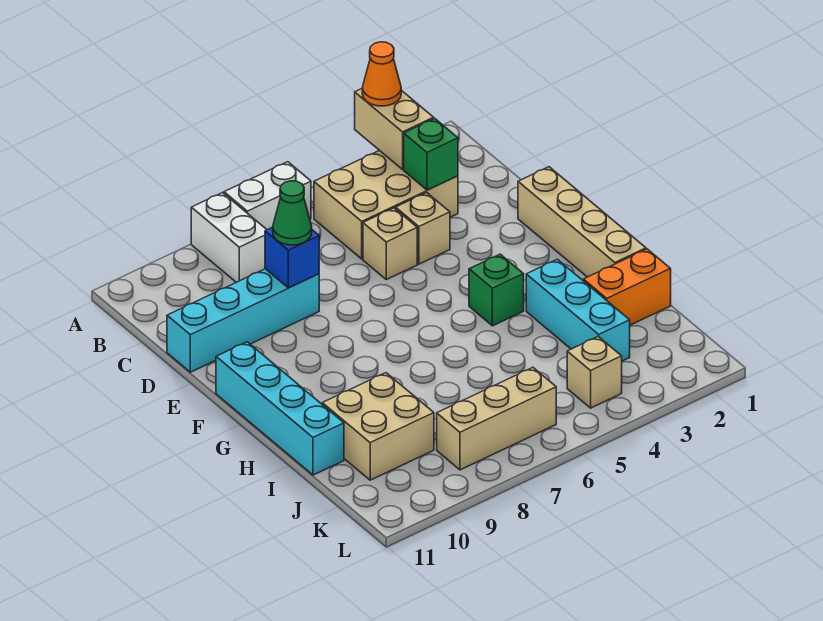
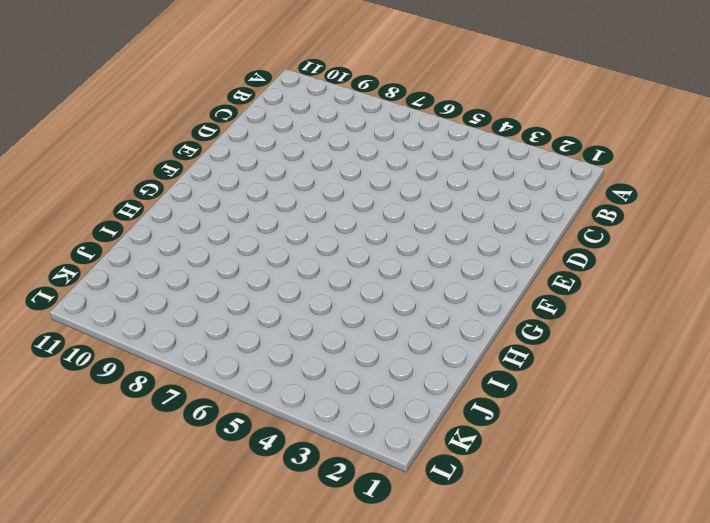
none -> white 1x2 brick [224,162,311,230]
none -> white 1x2 brick [191,193,267,282]
none -> tan 2x3 brick [314,150,458,259]

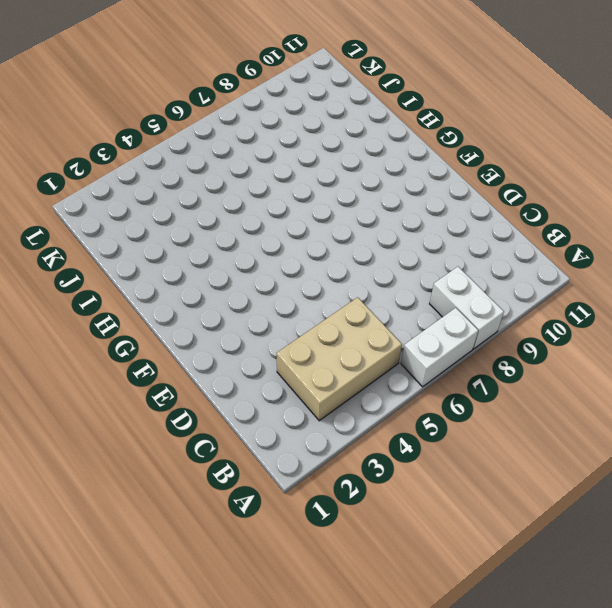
none -> tan 1x1 brick [396,193,450,264]
none -> tan 1x1 brick [363,208,417,280]
none -> cyan 1x4 brick [167,269,319,372]

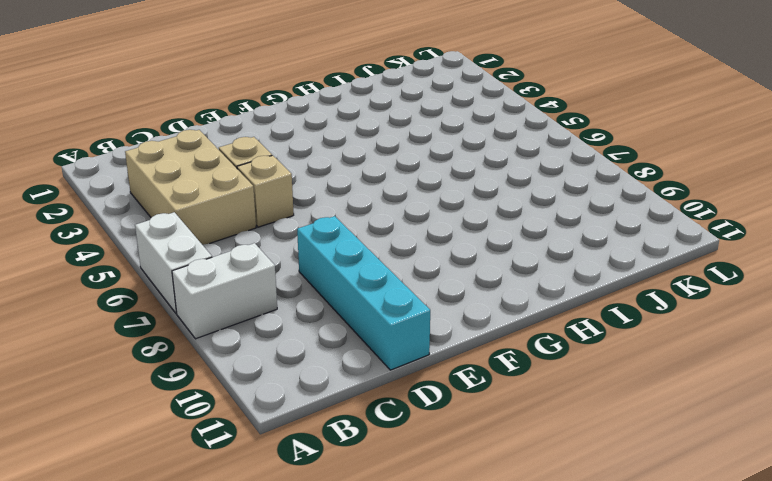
none -> tan 1x4 brick [518,167,646,277]
none -> cyan 1x4 brick [216,342,344,475]
none -> green 1x1 brick [469,254,524,326]

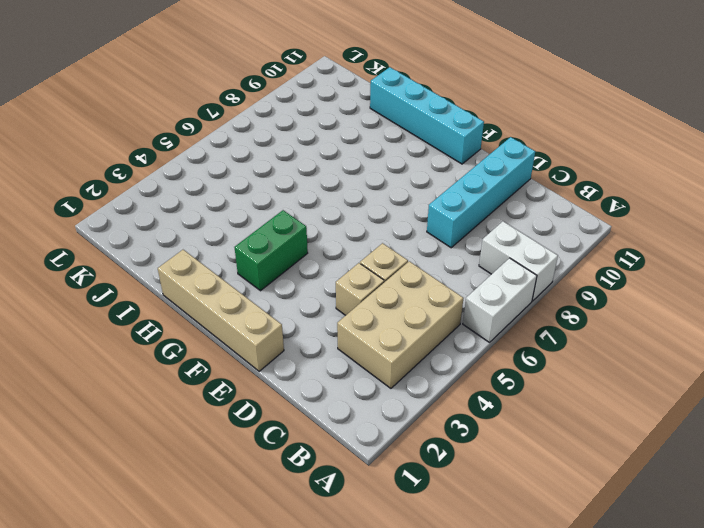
green 1x2 brick [234,210,308,291] -> green 1x1 brick [469,254,524,326]
none -> cyan 1x3 brick [526,259,630,361]
none -> orange 1x2 brick [583,249,671,325]
none -> tan 2x2 brick [322,373,434,480]

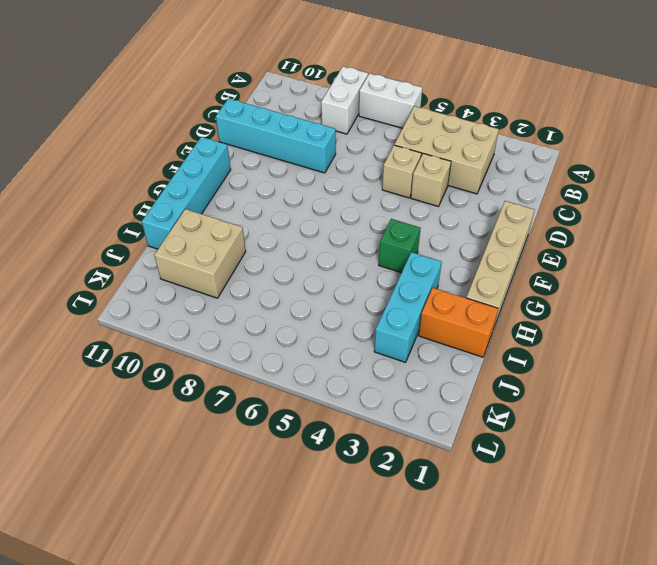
none -> tan 1x1 brick [567,336,622,408]
none -> tan 1x3 brick [437,367,556,470]
none -> tan 1x2 brick [355,89,434,169]

